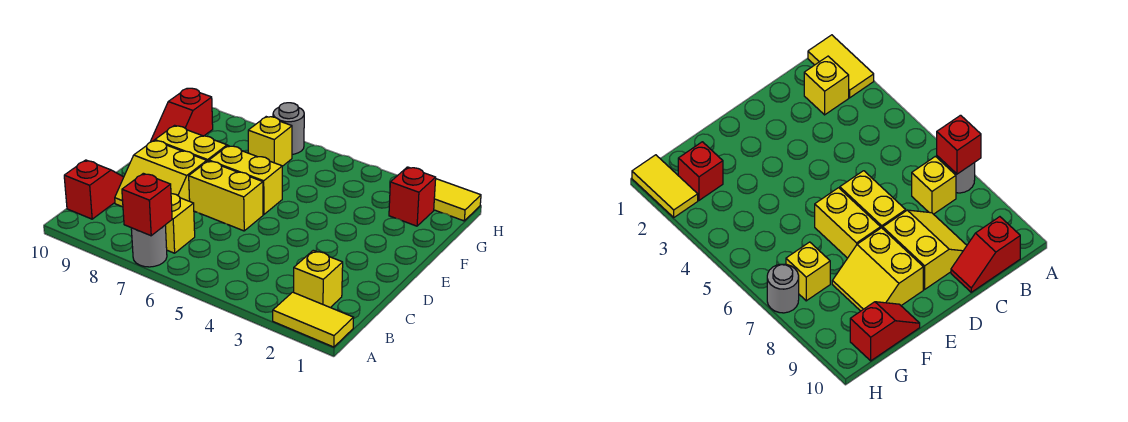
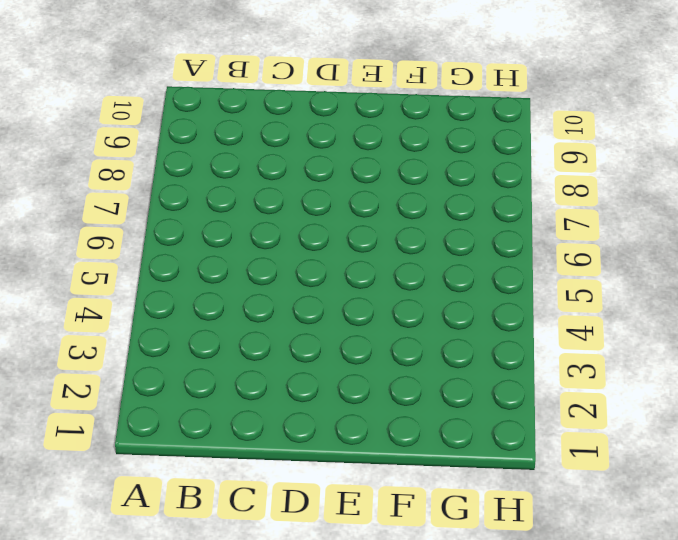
none -> yellow 1x2 tile [273,292,354,347]
none -> grey 1x1 round brick [131,226,167,267]
none -> yellow 1x1 brick [294,250,343,308]

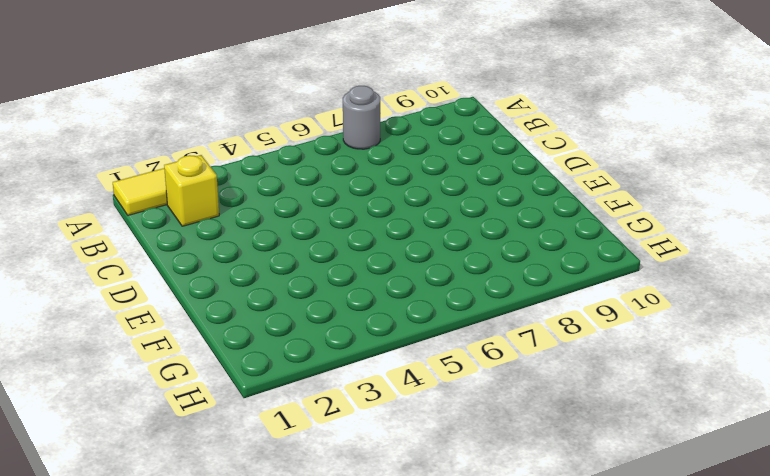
none -> yellow 1x1 brick [165,194,195,253]
none -> red 1x2 slope [64,160,124,219]
none -> yellow 2x2 slope [115,141,207,207]

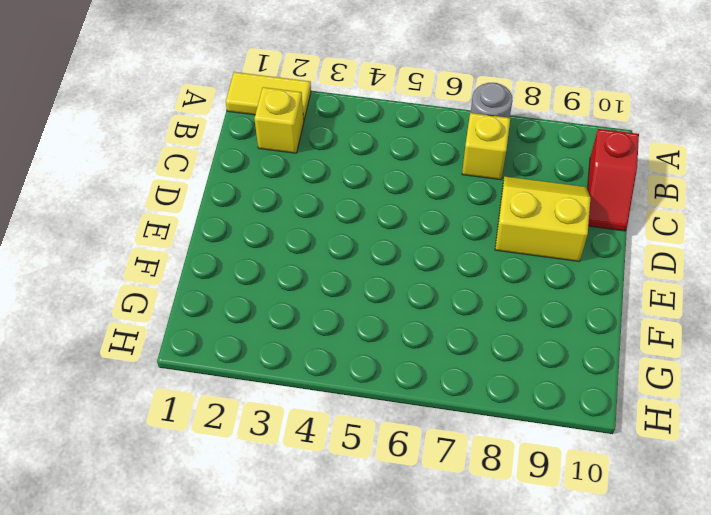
none -> yellow 1x2 brick [189,161,263,231]
none -> yellow 1x2 brick [209,146,282,215]
none -> yellow 2x2 slope [155,125,228,161]

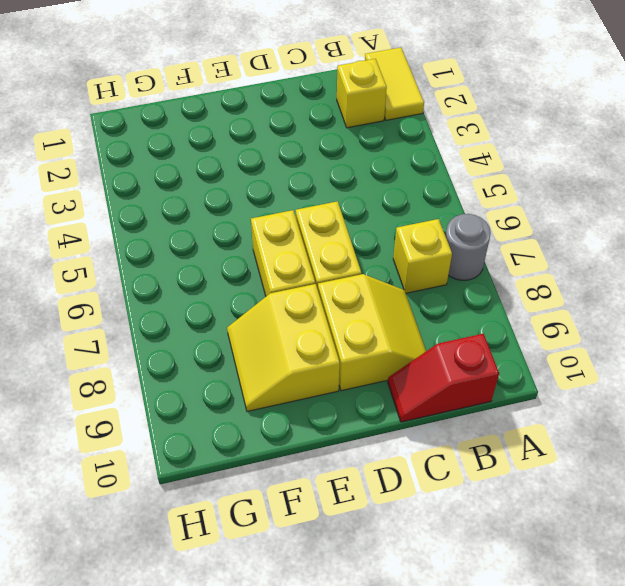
none -> red 1x2 slope [150,88,213,142]
none -> red 1x1 brick [389,167,436,226]
none -> yellow 1x1 brick [248,117,292,166]

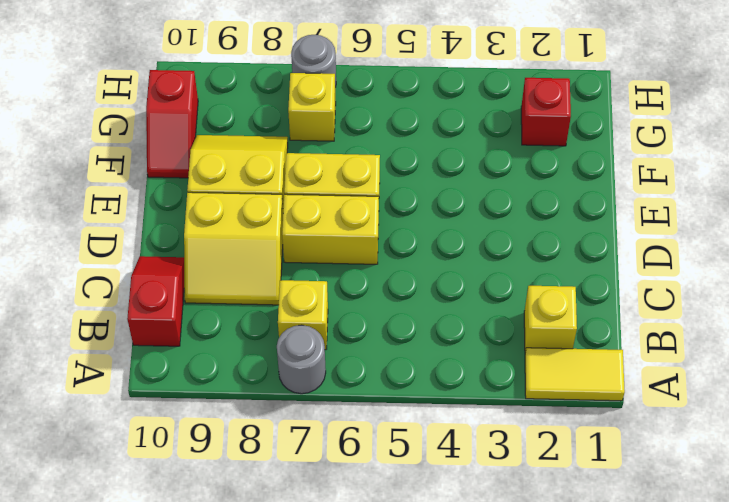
none -> yellow 1x2 tile [434,179,481,221]
none -> red 1x1 brick [122,173,172,236]

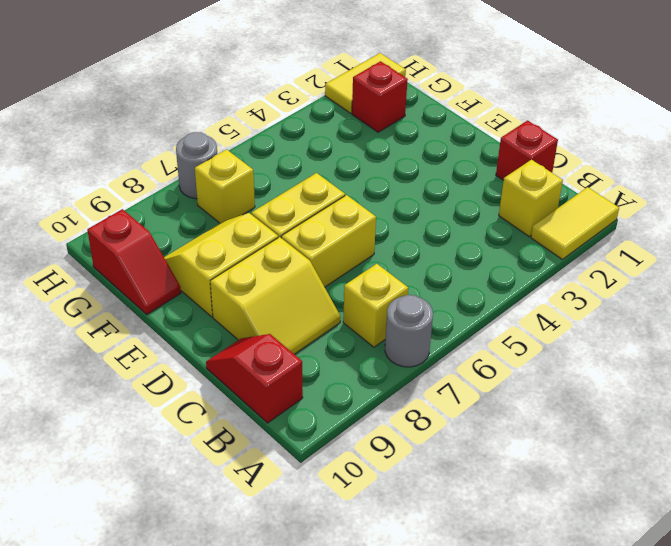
red 1x1 brick [496,120,558,180] -> red 1x1 brick moved to [122,173,172,236]

